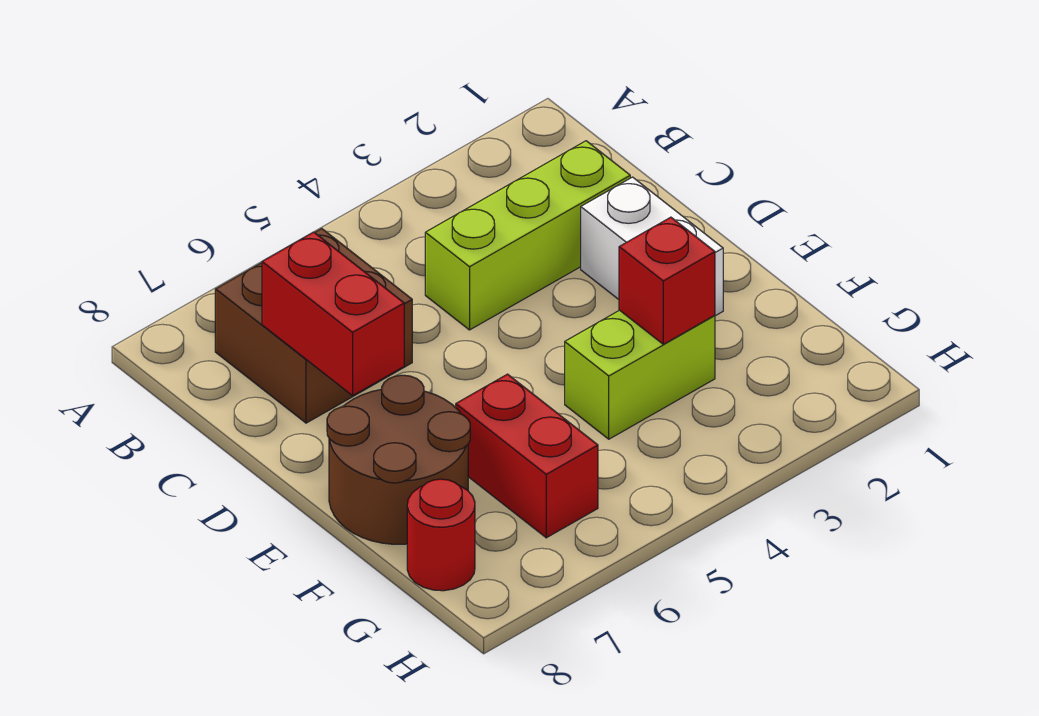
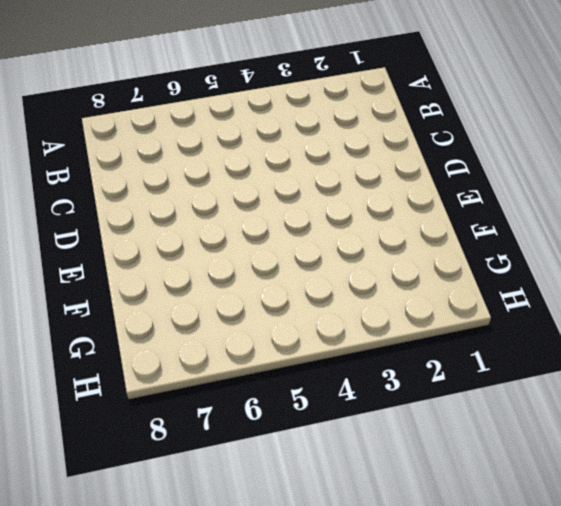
none -> brown 2x2 brick [215,229,412,423]
none -> lime 1x3 brick [425,141,630,330]

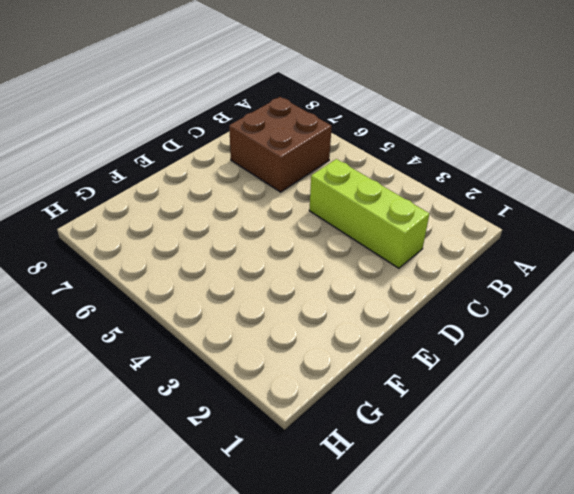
none -> white 1x2 brick [581,177,723,316]
none -> brown 2x2 round brick [327,375,470,544]

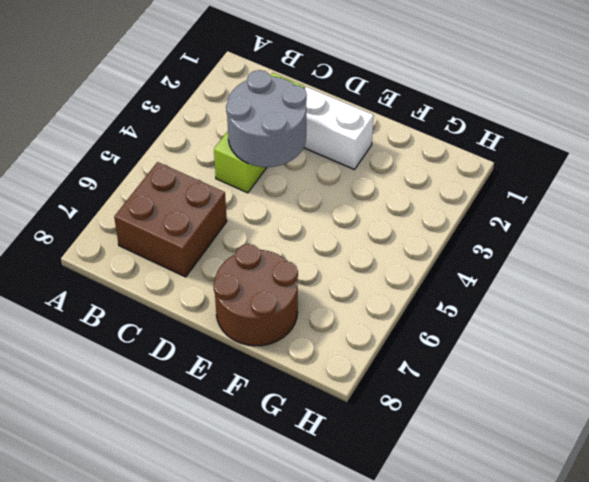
grey 2x2 round brick [226,70,307,167] -> none
none -> lime 1x2 brick [565,310,715,439]
none -> red 1x2 brick [456,374,598,538]

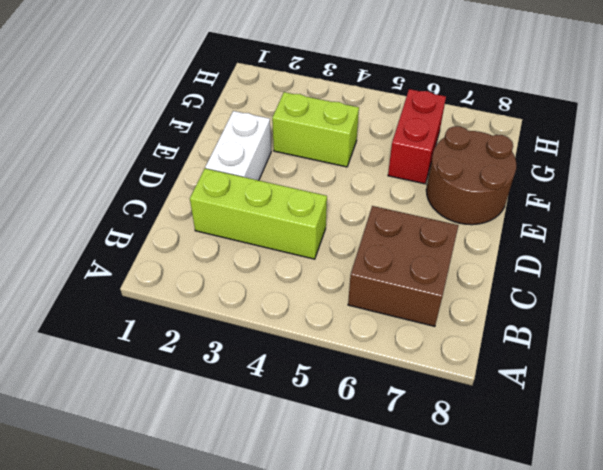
none -> red 1x1 round brick [407,479,475,591]
none -> red 1x2 brick [262,232,404,396]

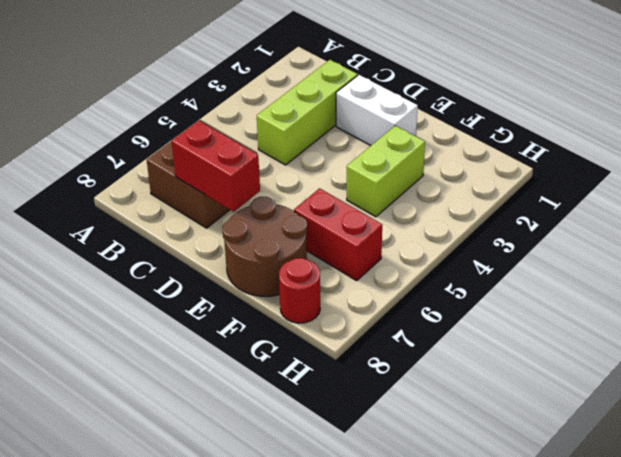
none -> red 1x1 brick [619,217,715,344]

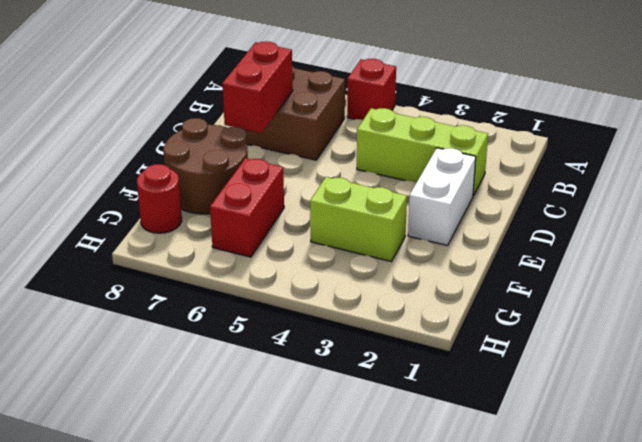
red 1x1 brick [347,59,396,120] -> red 1x1 brick moved to [619,217,715,344]

